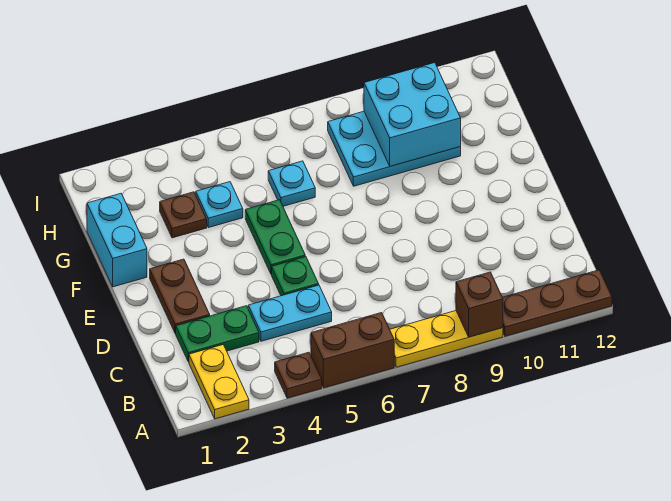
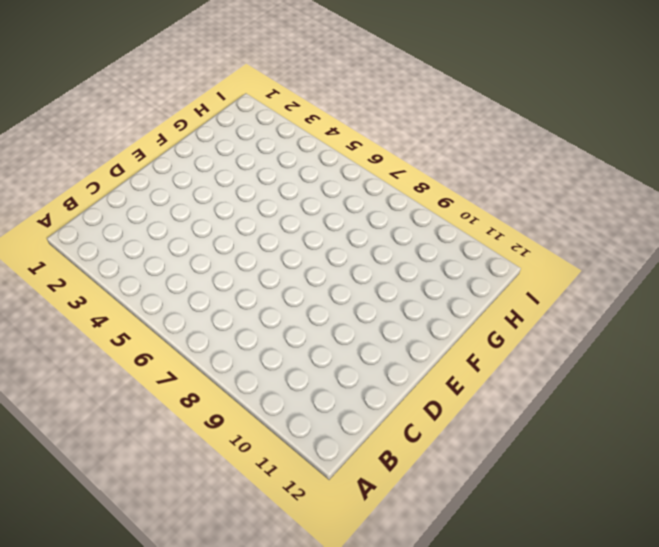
none -> yellow 1x2 plate [189,345,249,419]
none -> brown 1x1 plate [275,352,322,398]
none -> brown 1x2 brick [311,313,394,388]

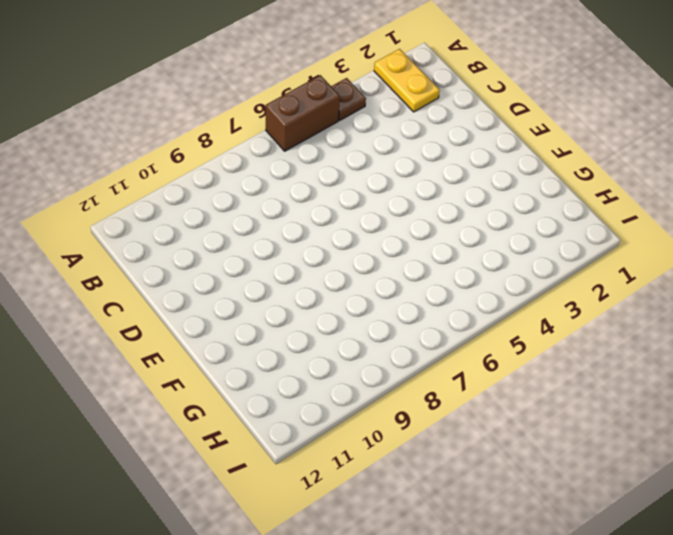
none -> yellow 1x3 plate [390,311,503,367]
none -> brown 1x3 plate [503,270,612,336]
none -> green 1x2 plate [176,306,259,362]

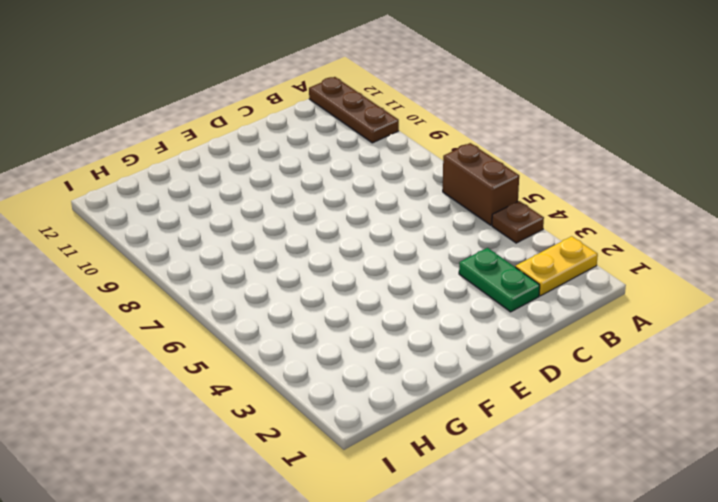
none -> yellow 1x3 plate [390,311,503,367]
none -> cyan 1x2 plate [248,285,332,341]
none -> brown 1x2 plate [150,259,210,334]

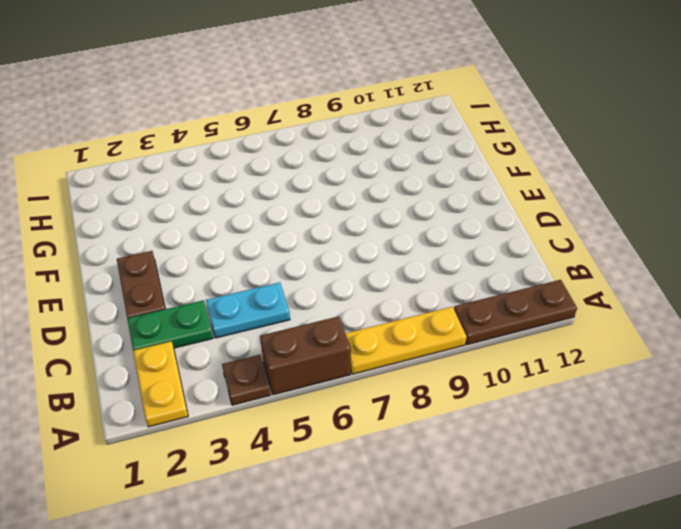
none -> green 1x1 plate [272,257,319,296]
none -> green 1x2 plate [245,200,305,274]
none -> cyan 1x2 brick [87,194,147,287]

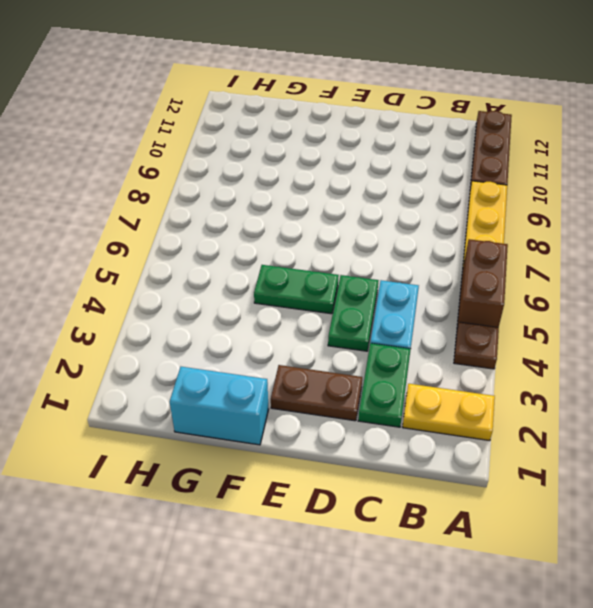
green 1x2 plate [328,275,379,351] -> green 1x1 plate [272,257,319,296]
none -> brown 1x1 plate [160,192,207,238]
none -> cyan 1x1 plate [196,182,243,228]
none -> cyan 1x1 plate [268,161,315,206]

